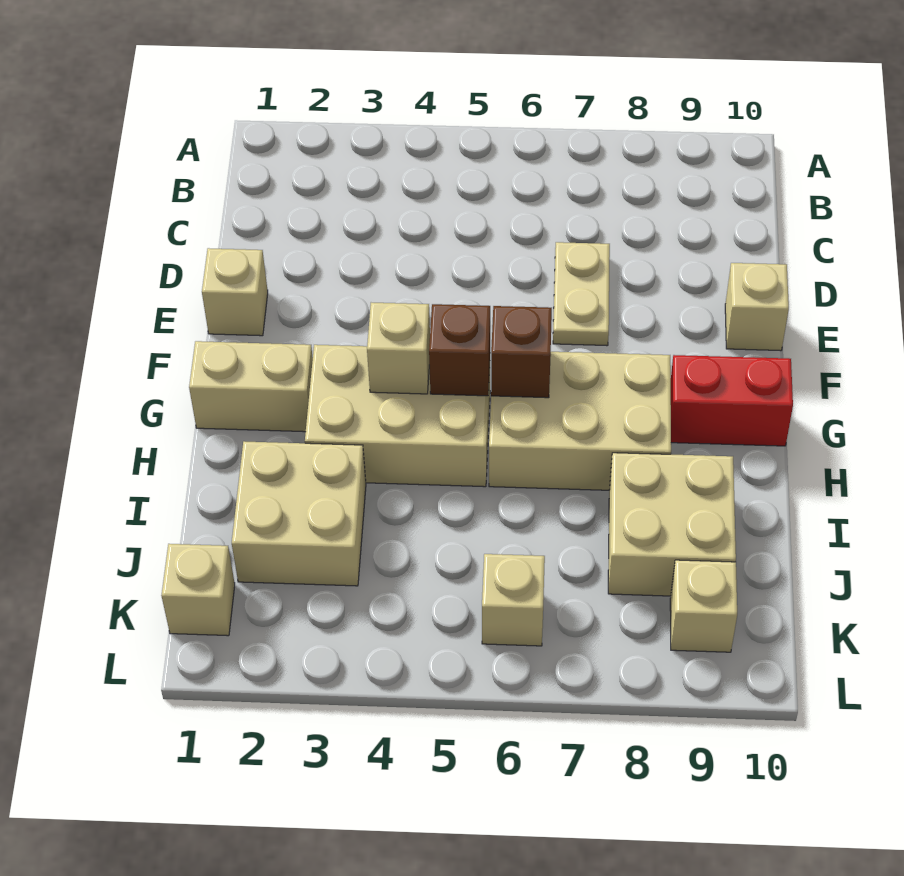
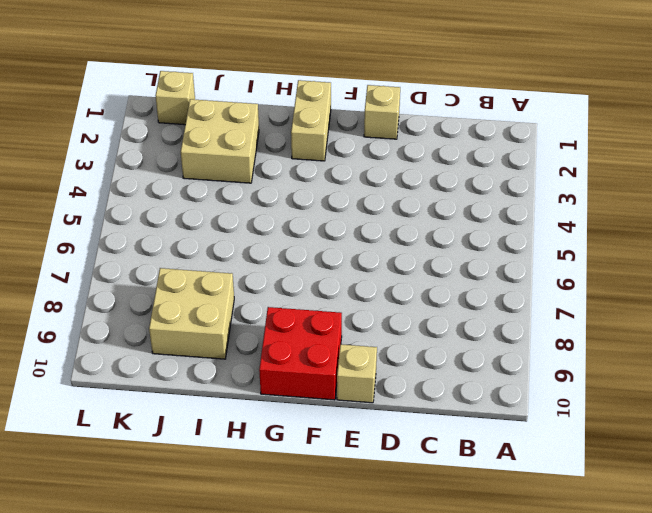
red 2x2 brick [259,307,342,400] -> red 1x2 brick [671,355,793,446]
none -> tan 1x2 plate [553,242,610,346]
none -> tan 2x3 brick [305,345,490,487]
none -> tan 2x3 brick [489,352,671,490]

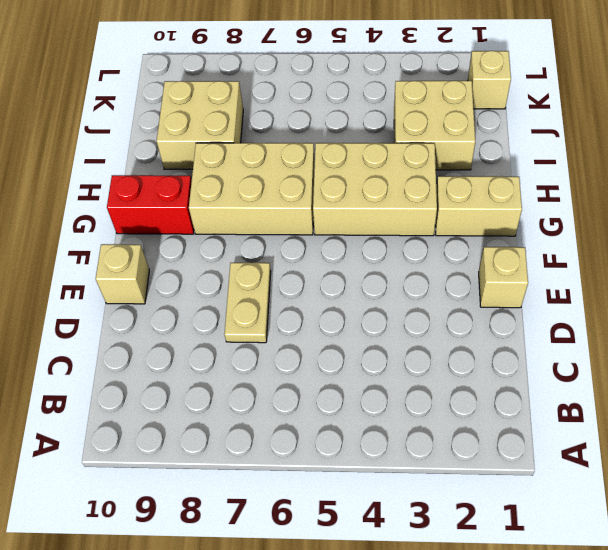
none -> tan 1x1 brick [482,554,545,646]
none -> tan 1x1 brick [670,560,737,652]
none -> tan 1x1 brick [367,303,430,394]

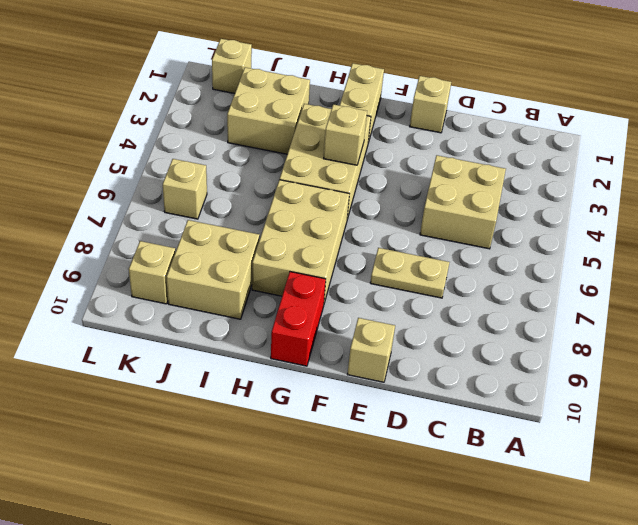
tan 2x2 brick [420,155,506,249] -> none
none -> brown 1x1 brick [429,304,490,396]
none -> brown 1x1 brick [491,306,552,398]

